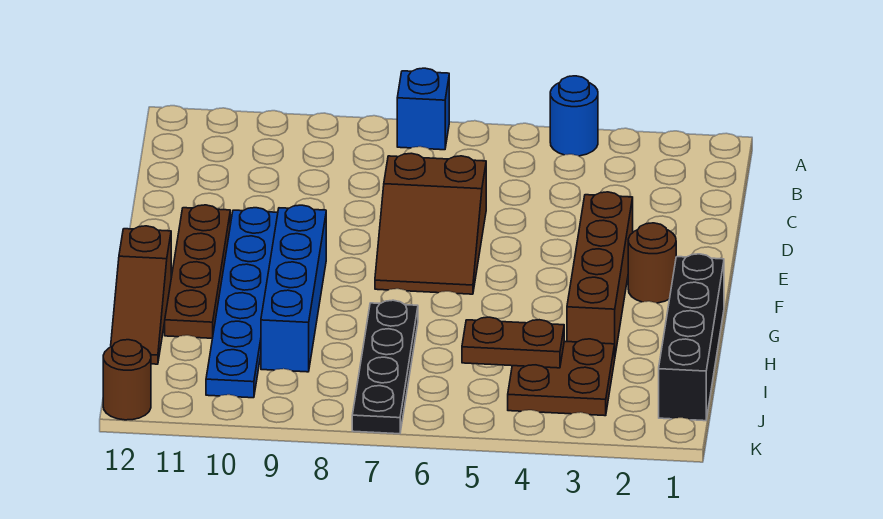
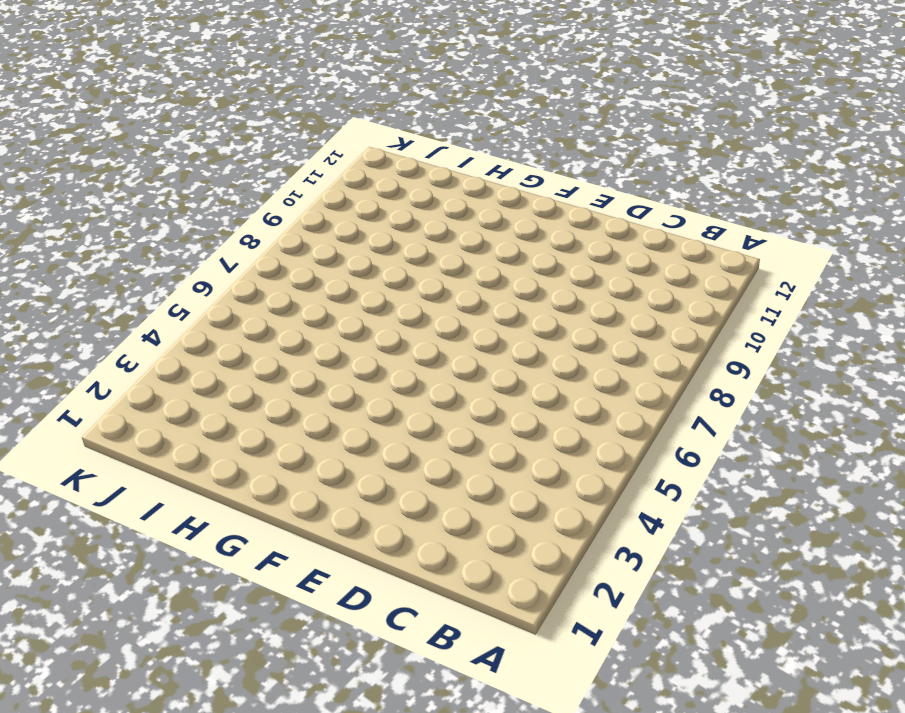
none -> blue 1x1 round brick [550,76,598,156]
none -> blue 1x1 brick [397,68,449,150]
none -> brown 2x3 slope [375,153,486,294]

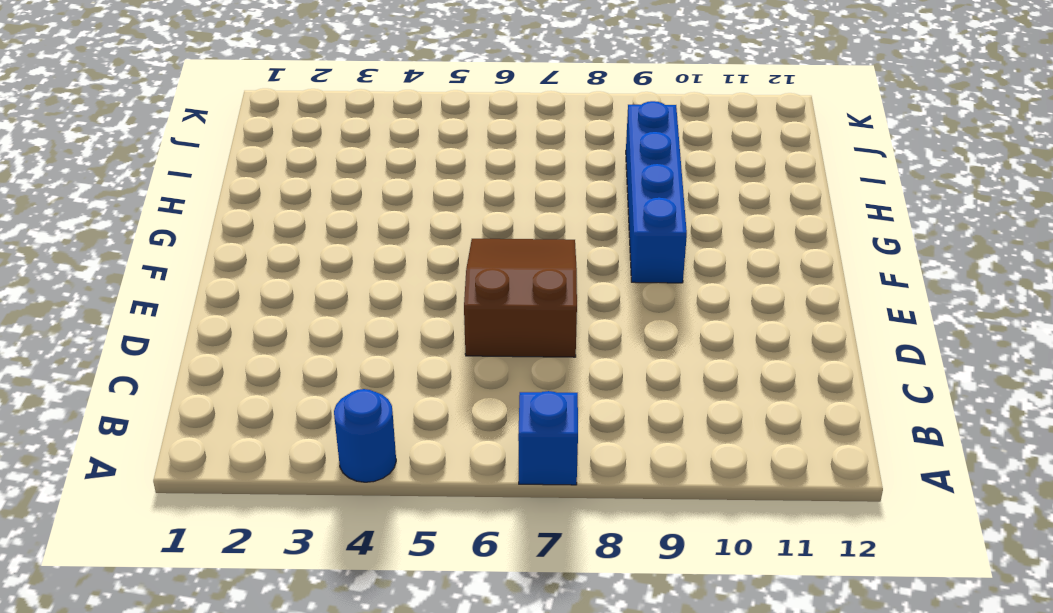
none -> brown 1x4 brick [567,192,633,354]
none -> blue 1x6 plate [206,208,278,398]
none -> brown 1x4 plate [165,205,230,338]

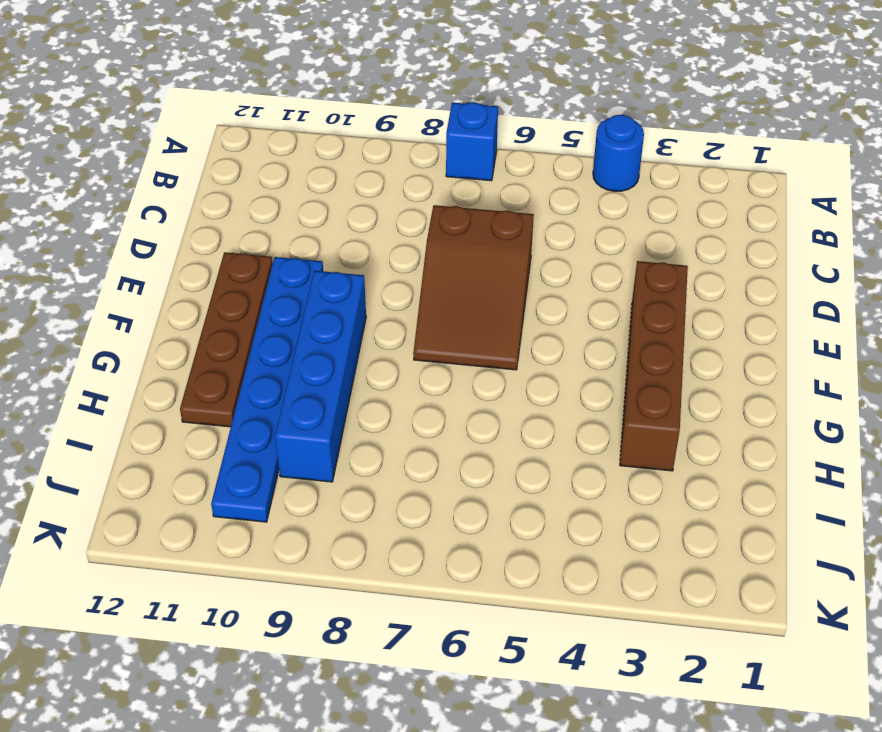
none -> brown 1x1 round brick [628,223,676,303]
none -> black 1x4 brick [659,254,724,421]
none -> brown 1x3 slope [111,226,171,364]

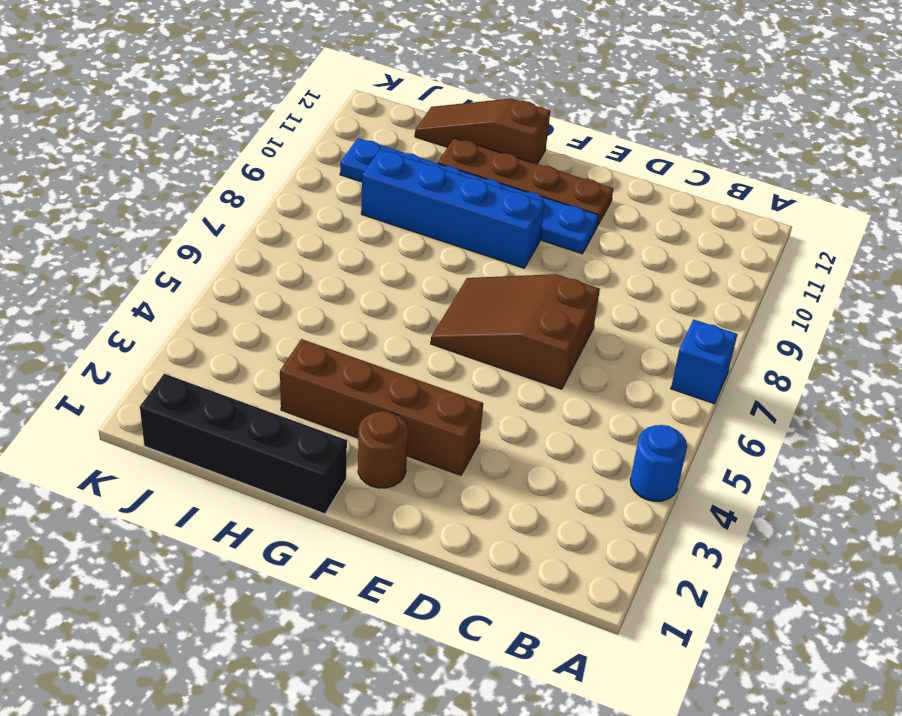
none -> black 1x4 plate [352,300,418,434]
none -> brown 2x2 plate [508,339,615,416]
none -> brown 1x1 round brick [103,340,151,420]

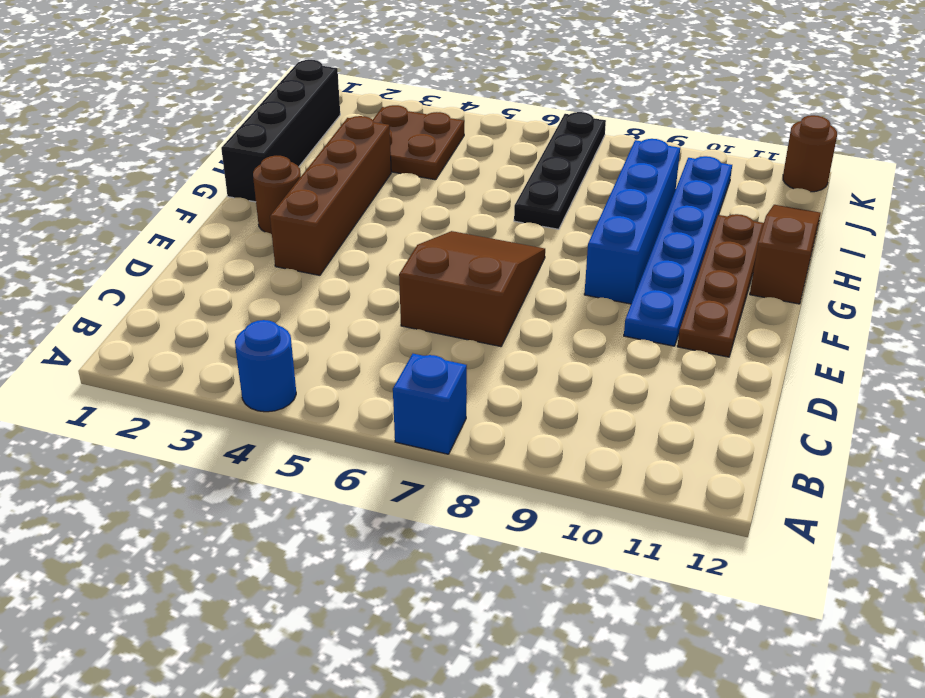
none -> brown 1x2 plate [462,317,564,368]

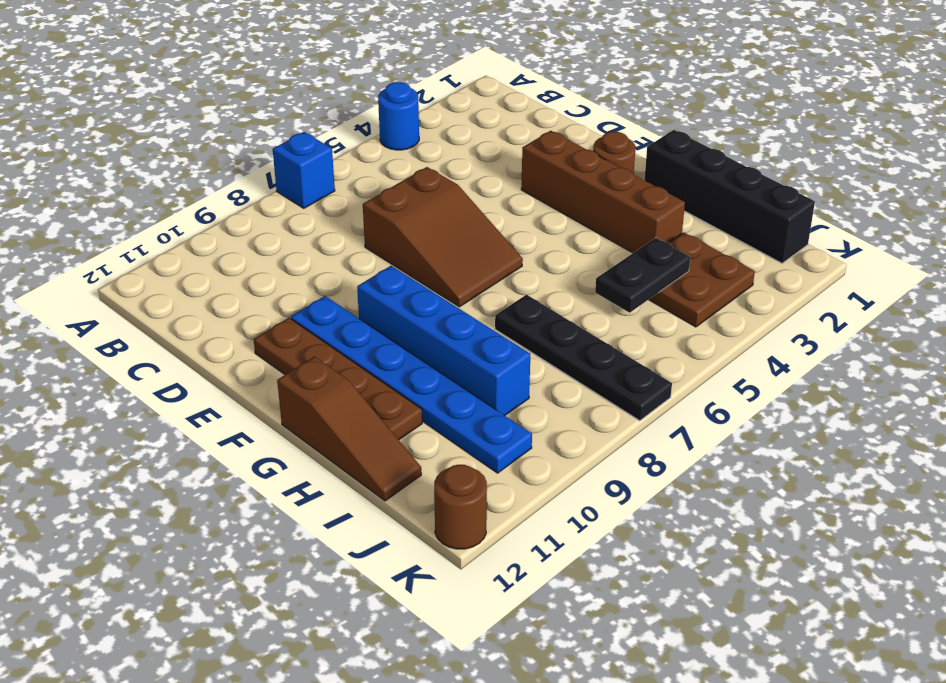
black 1x2 plate [595,238,690,313] -> brown 1x2 plate [462,317,564,368]

